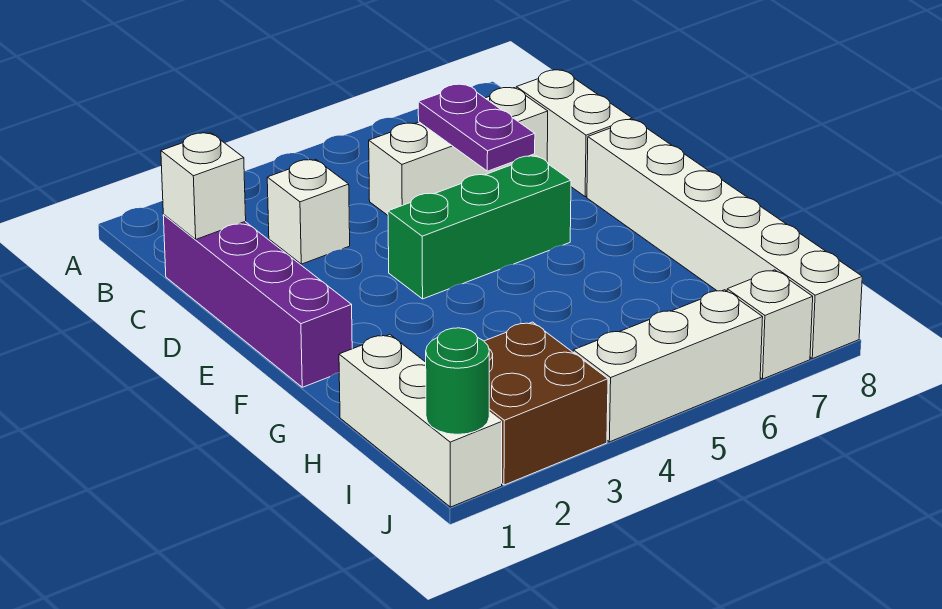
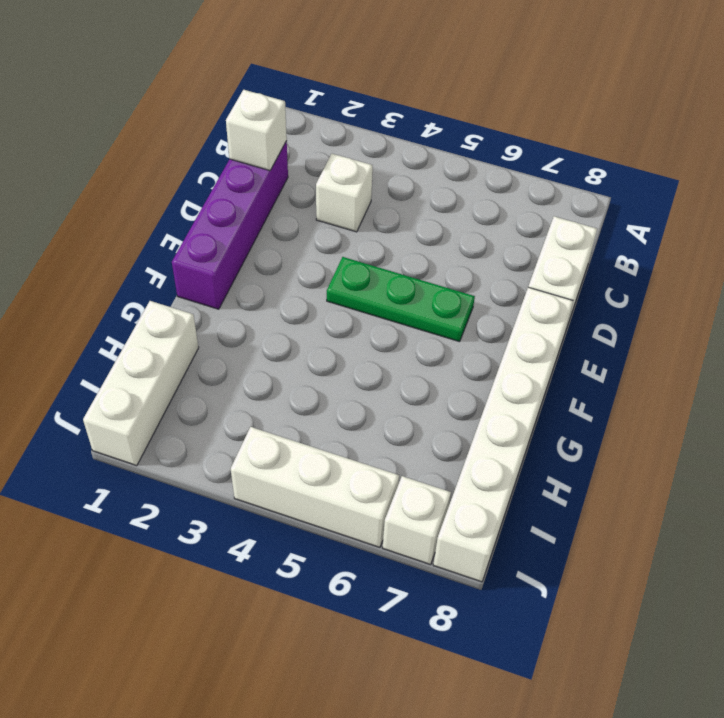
green 1x3 plate [327,257,475,342] -> green 1x3 brick [388,156,571,299]
none -> white 1x3 brick [369,88,548,215]
none -> brown 2x2 brick [484,322,608,485]
none -> purple 1x2 plate [418,84,535,171]

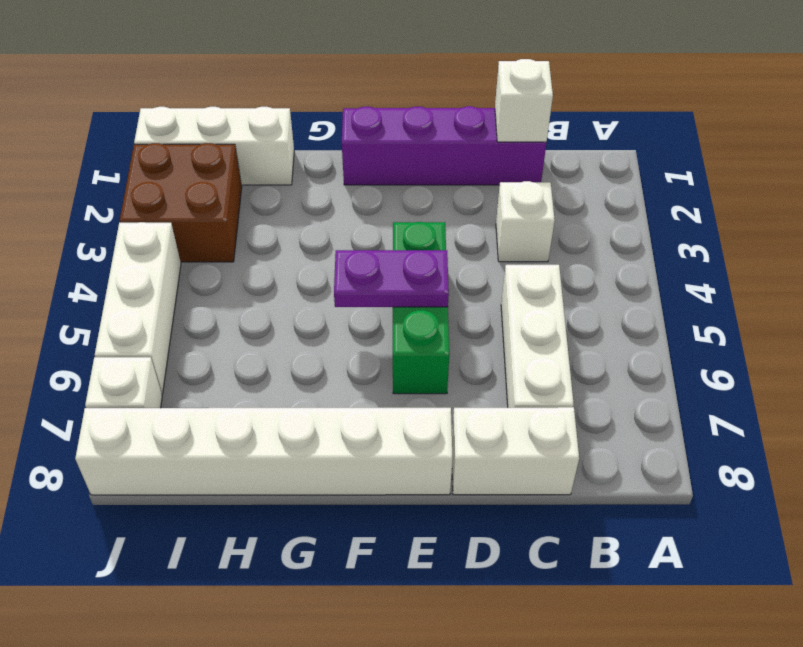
purple 1x2 plate [334,250,449,307] -> purple 1x2 plate moved to [418,84,535,171]
none -> green 1x1 round brick [426,328,489,434]

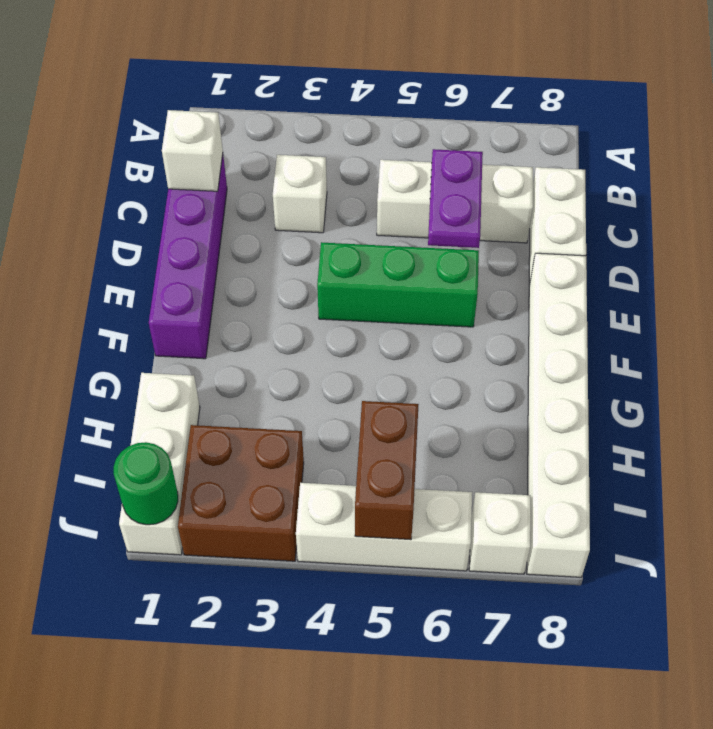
brown 1x2 brick [355,401,419,540] -> none

